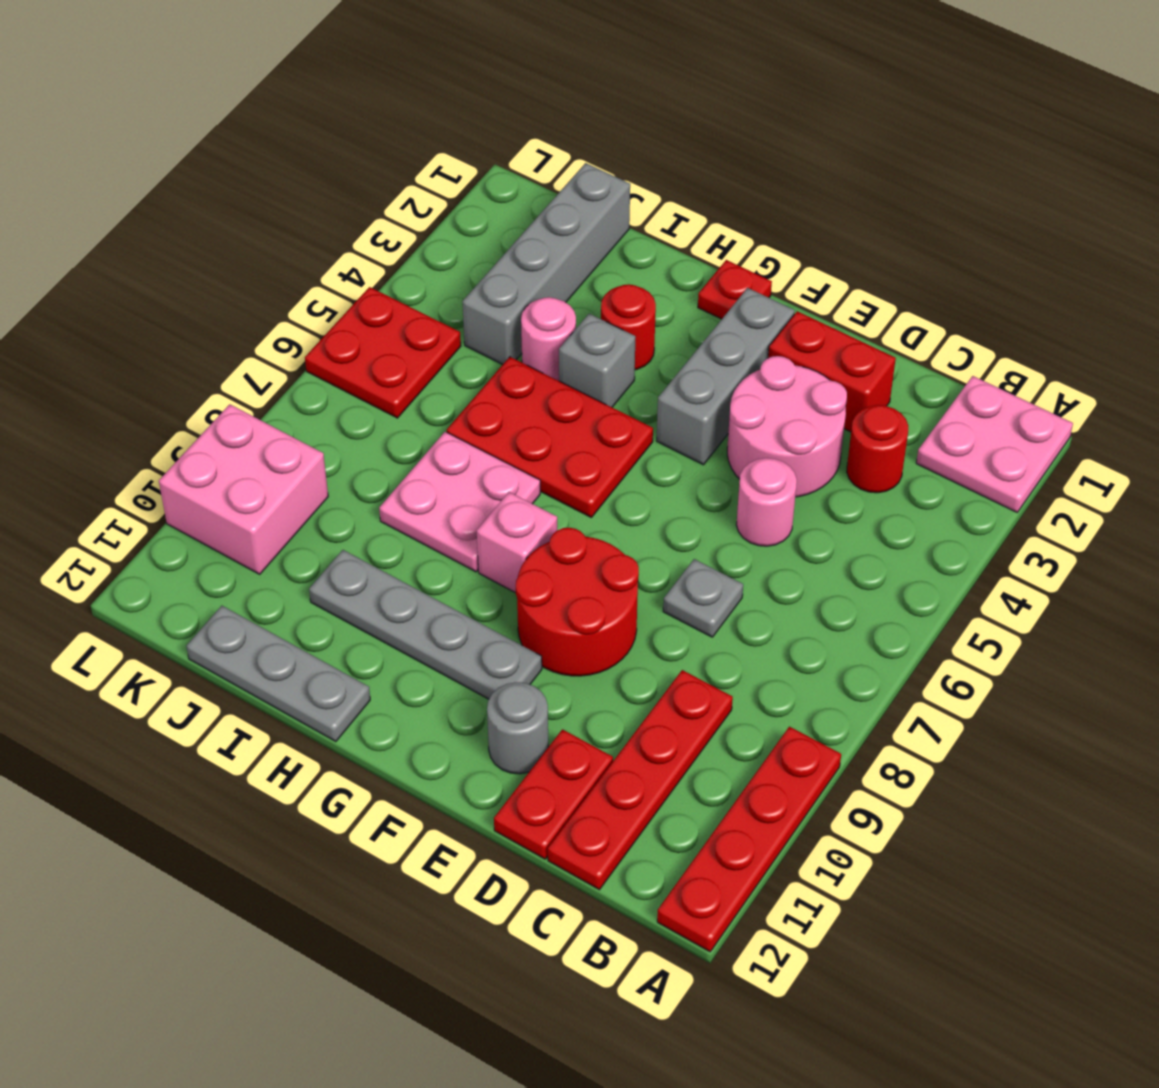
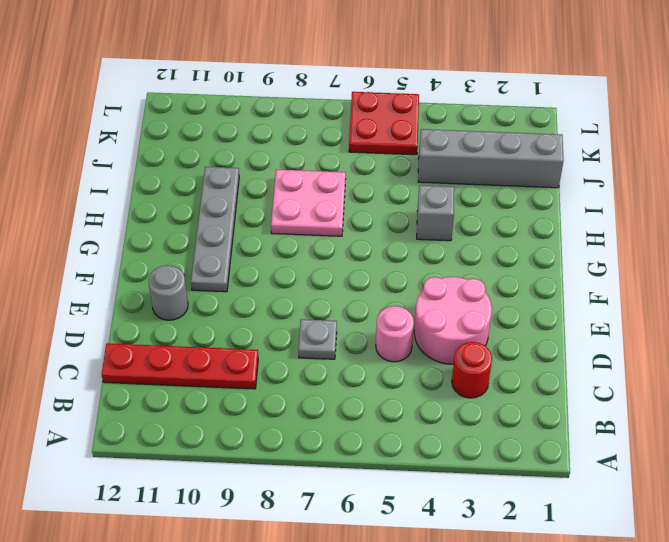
none -> pink 2x2 plate [916,376,1073,512]
none -> red 1x4 plate [657,727,841,952]
none -> red 1x2 brick [768,311,896,432]

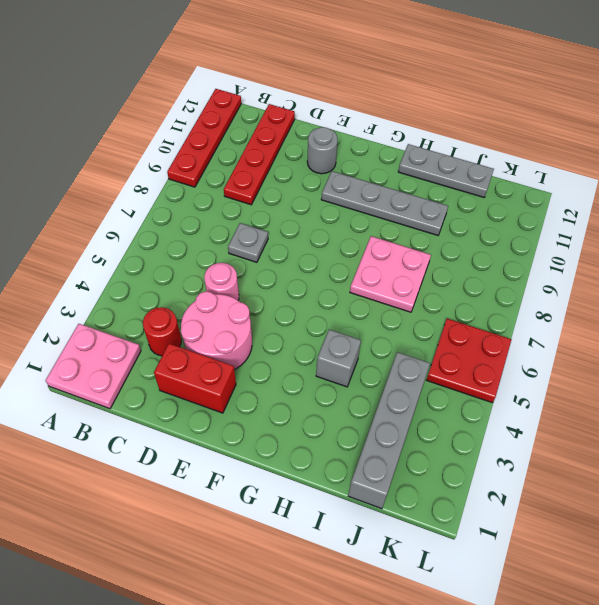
none -> red 1x2 plate [494,729,613,859]
none -> red 2x2 round brick [516,528,639,676]
none -> grey 1x3 brick [657,288,795,465]

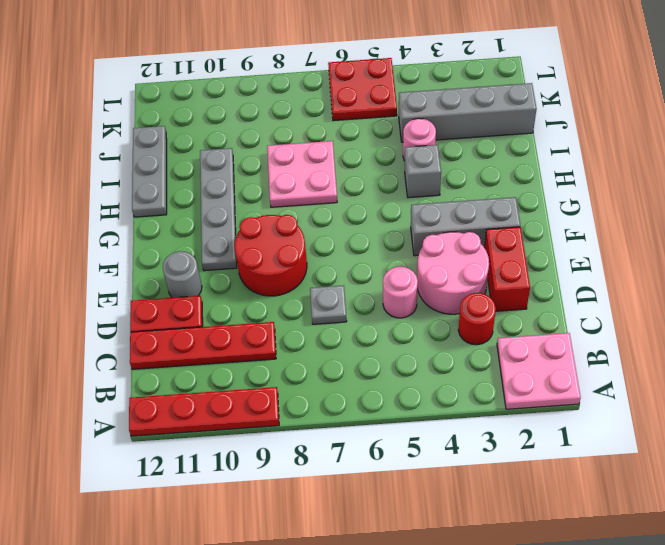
none -> red 1x1 plate [698,260,772,319]
none -> red 2x3 plate [447,357,653,517]
none -> pink 1x1 brick [477,492,557,593]

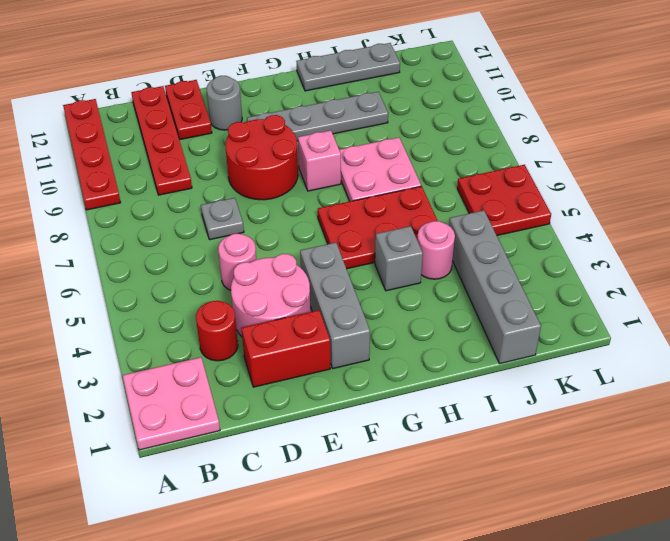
none -> red 1x1 plate [698,260,772,319]
none -> red 1x1 round brick [601,284,656,370]
none -> pink 2x2 brick [159,404,328,574]

